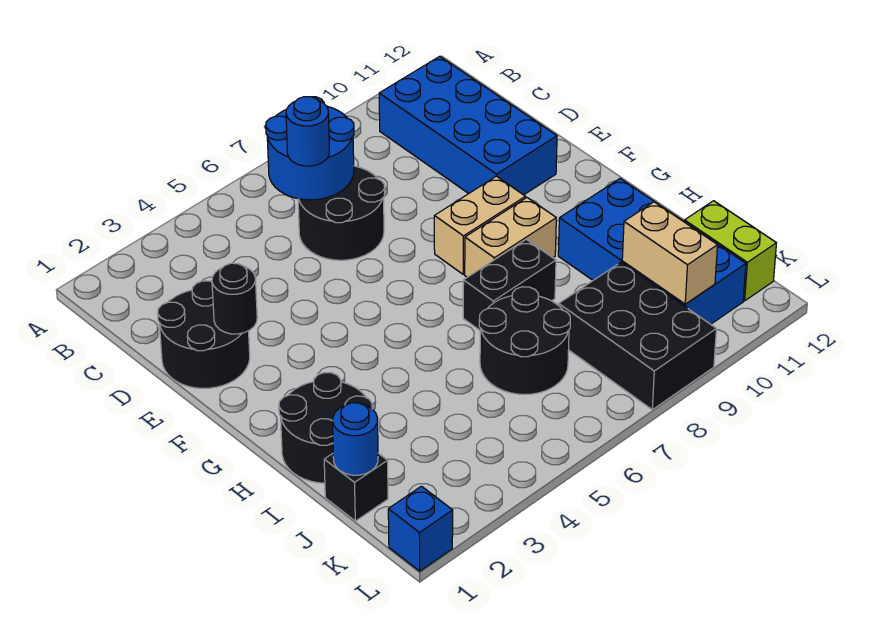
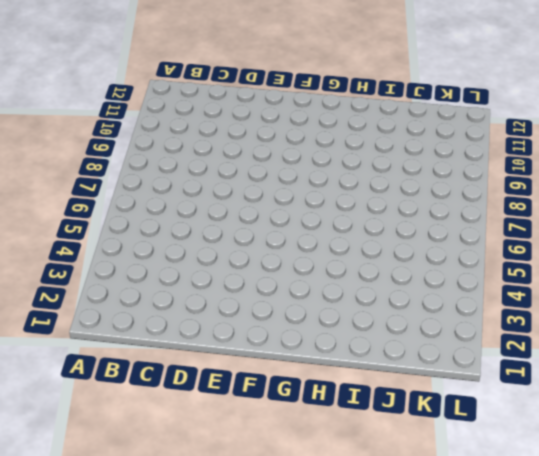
none -> blue 2x4 brick [379,56,557,195]
none -> black 2x2 round brick [298,166,385,260]
none -> black 2x2 round brick [158,281,250,388]

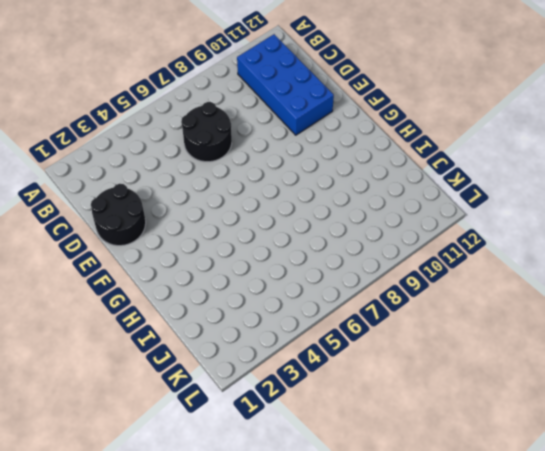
none -> tan 1x2 brick [434,176,525,274]
none -> tan 1x2 brick [465,198,556,277]
none -> black 2x2 round brick [279,373,372,483]

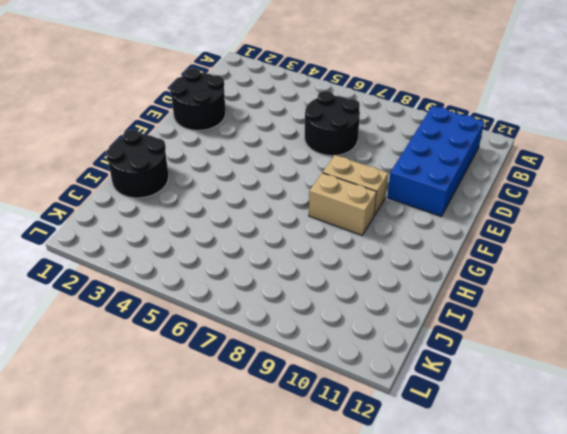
none -> black 1x2 brick [463,239,556,330]
none -> blue 2x4 brick [558,179,746,324]
none -> black 2x2 round brick [479,287,570,395]

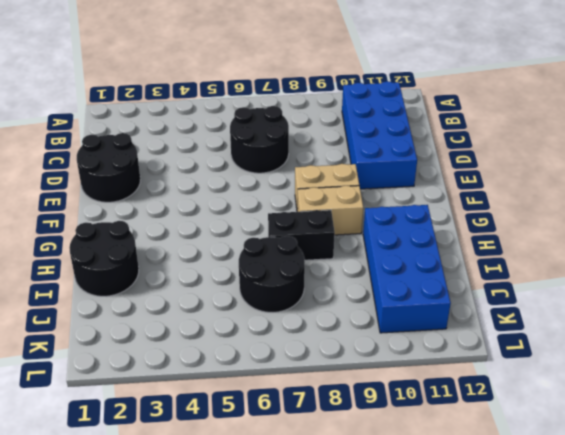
none -> black 1x1 brick [324,453,388,521]
none -> black 2x3 brick [559,262,716,410]
none -> lime 1x2 brick [684,201,776,301]

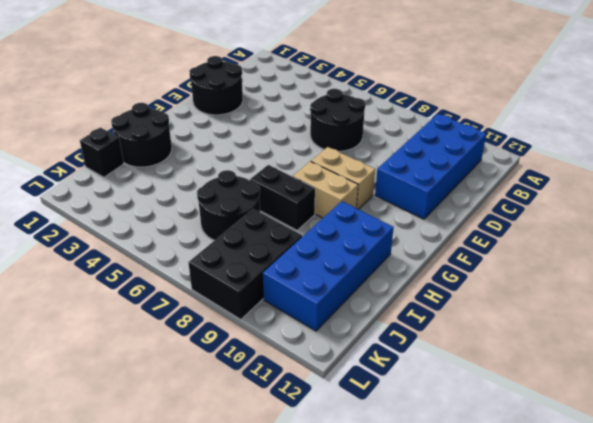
none -> lime 1x2 brick [684,201,776,301]
none -> blue 1x1 brick [388,486,453,571]
none -> blue 2x2 round brick [266,97,354,200]

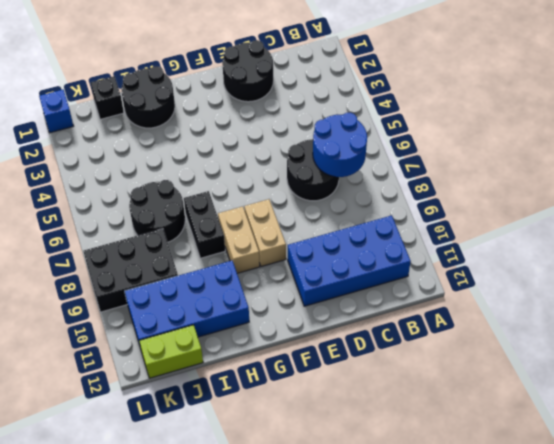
none -> black 1x1 round brick [212,263,257,334]
none -> blue 1x1 round brick [333,403,378,475]
none -> tan 1x2 brick [622,202,718,304]

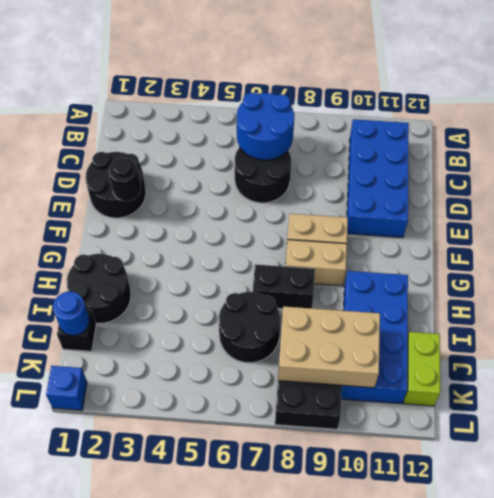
tan 2x3 brick [278,306,380,388] -> tan 1x2 brick [622,202,718,304]
none -> blue 1x1 round brick [286,97,329,166]

